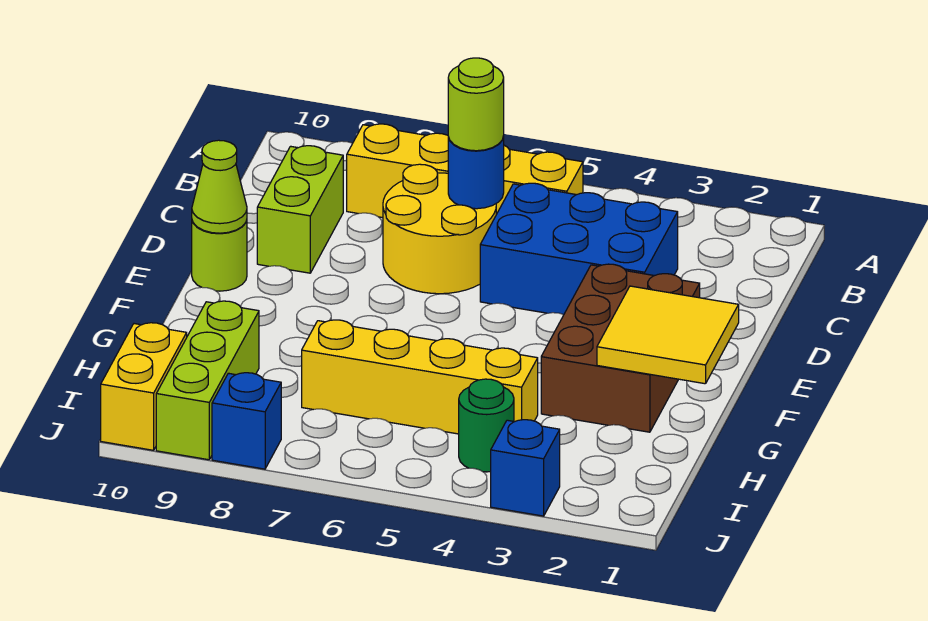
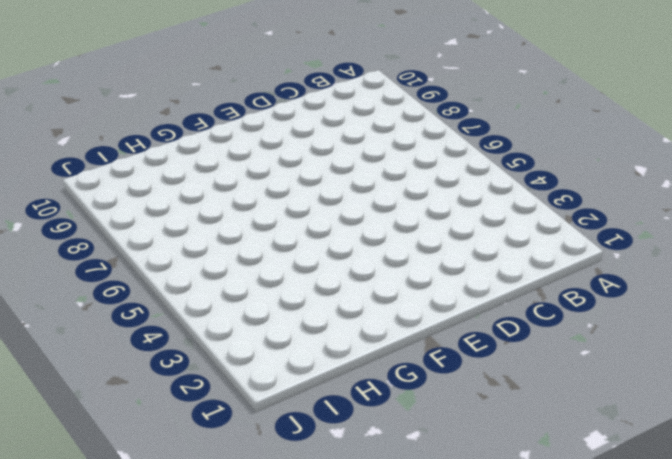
none -> yellow 1x4 brick [347,124,583,218]
none -> blue 2x3 brick [480,183,678,314]
none -> yellow 2x2 round brick [383,164,496,294]

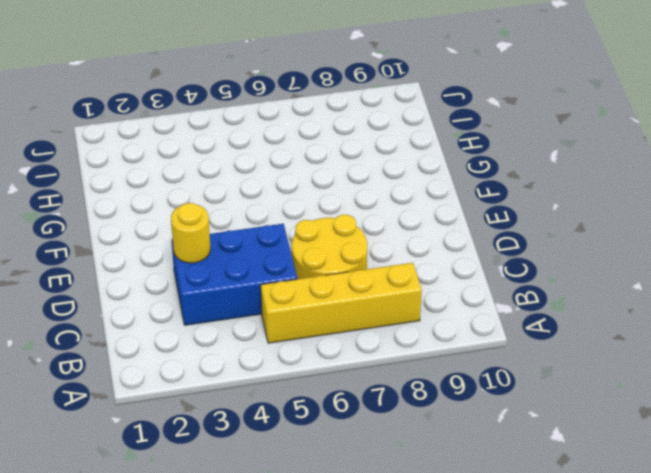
yellow 1x1 round brick [171,203,210,263] -> none
none -> lime 1x2 brick [257,146,343,273]
none -> brown 2x3 brick [541,264,700,432]
none -> lime 1x1 round brick [192,220,247,291]

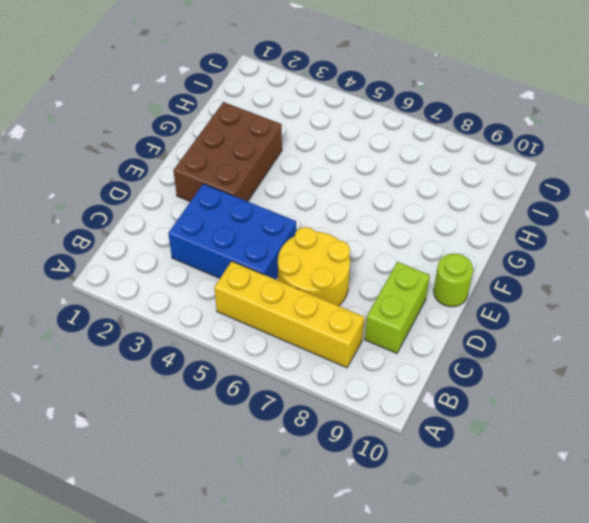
none -> yellow 1x4 brick [302,320,538,434]
none -> lime 1x3 brick [156,301,259,460]
none -> green 1x1 round brick [459,379,514,472]

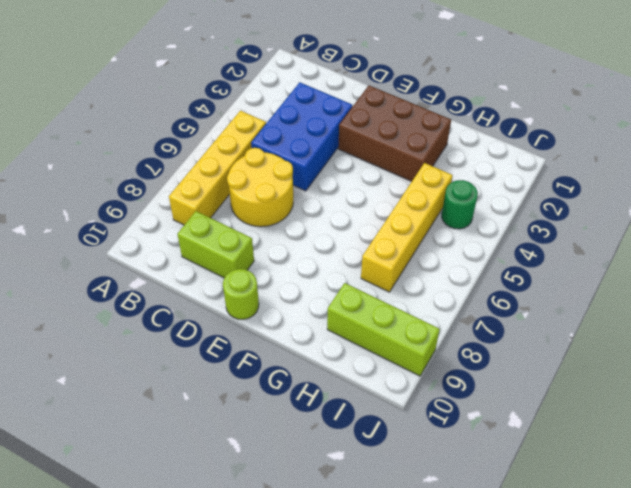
none -> yellow 1x2 brick [101,323,187,450]
none -> blue 1x1 brick [491,420,560,516]
none -> blue 1x1 brick [212,373,281,469]

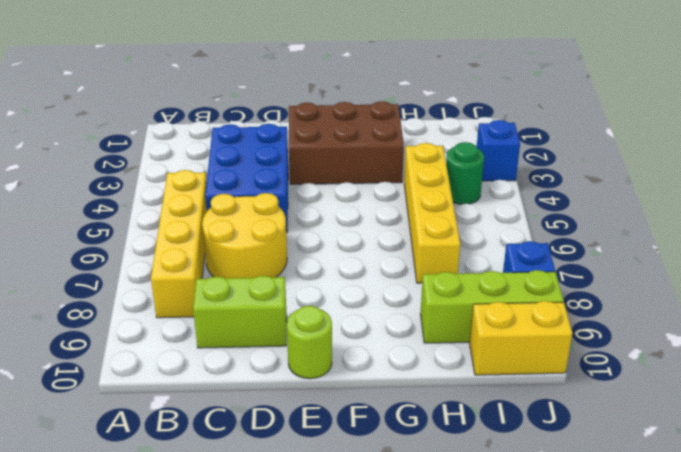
none -> blue 1x1 round brick [448,136,504,209]
none -> lime 1x1 cone [192,140,247,233]
none -> yellow 2x2 tile [597,286,739,384]

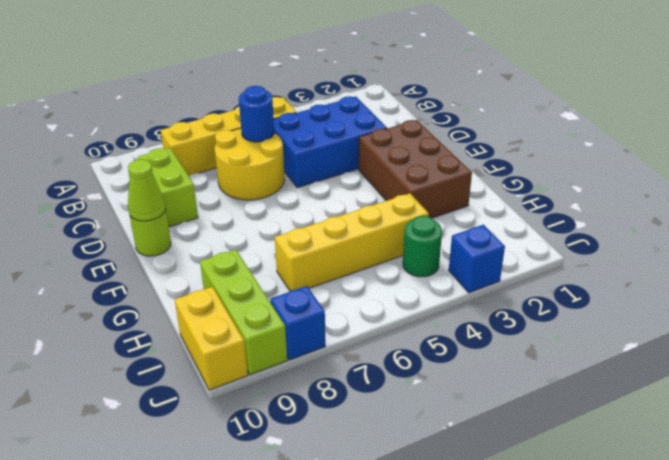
none -> yellow 2x2 tile [597,286,739,384]
none -> lime 1x1 round brick [448,58,504,151]

